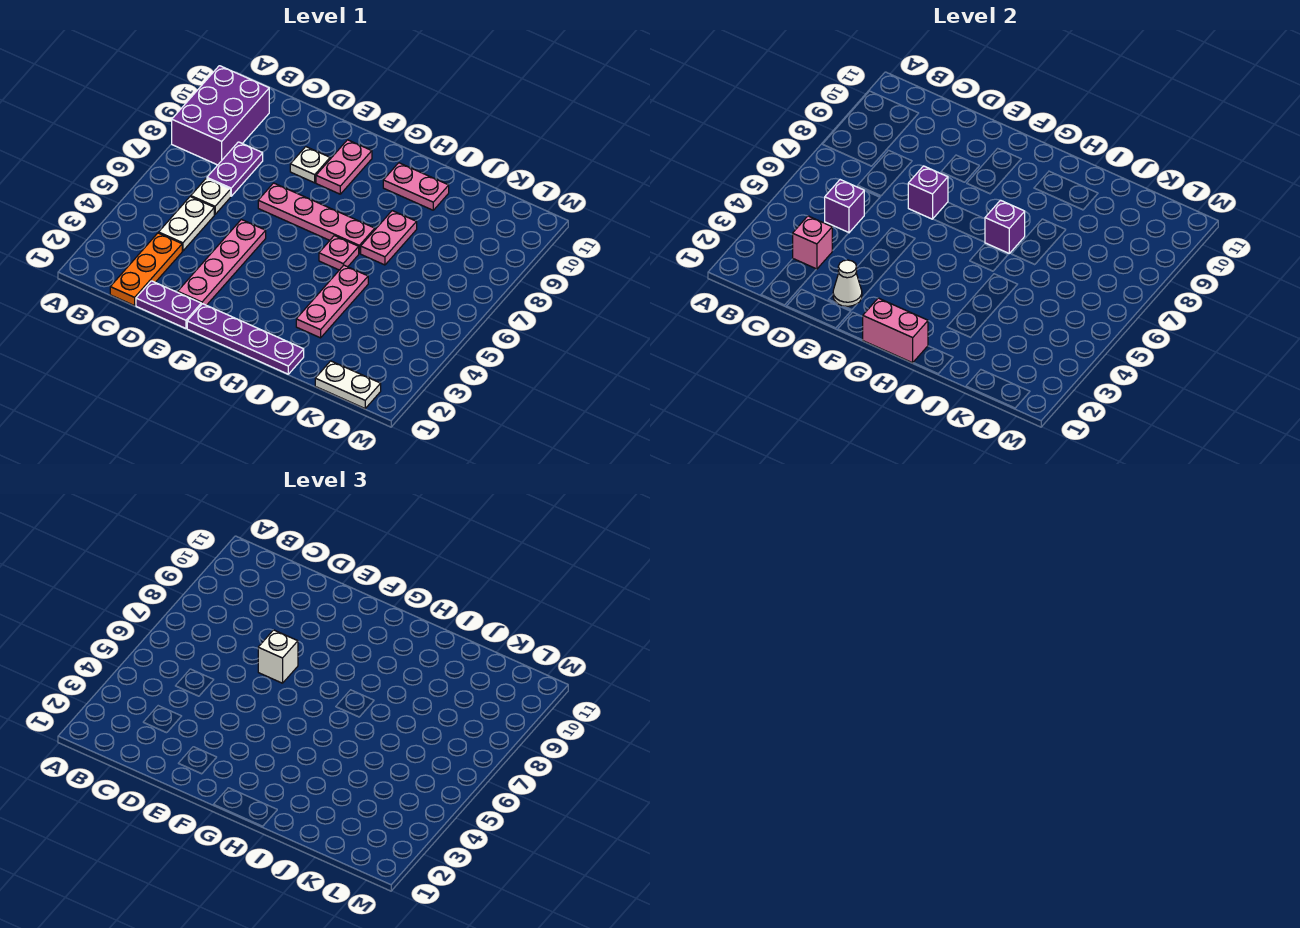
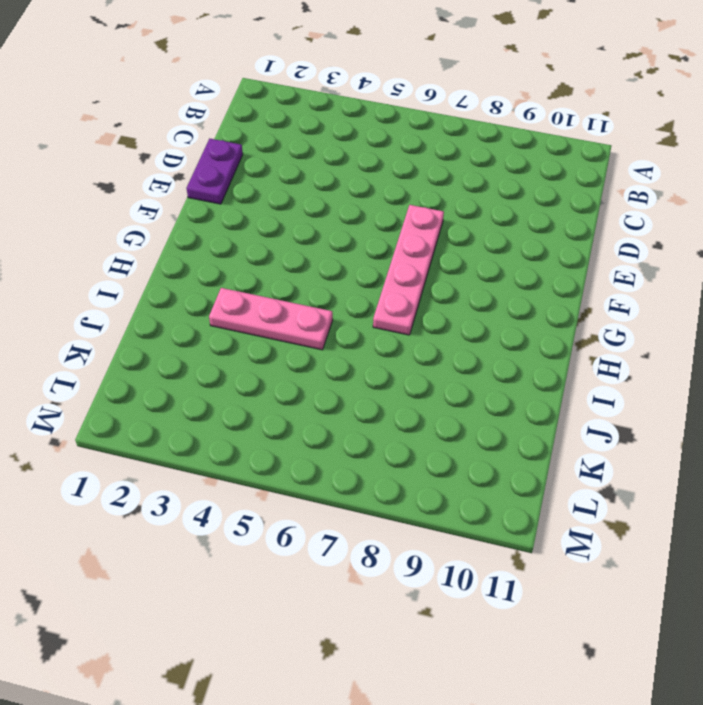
none -> purple 2x3 brick [172,66,269,165]
none -> orange 1x3 plate [110,233,182,306]
none -> white 1x2 plate [159,197,214,251]

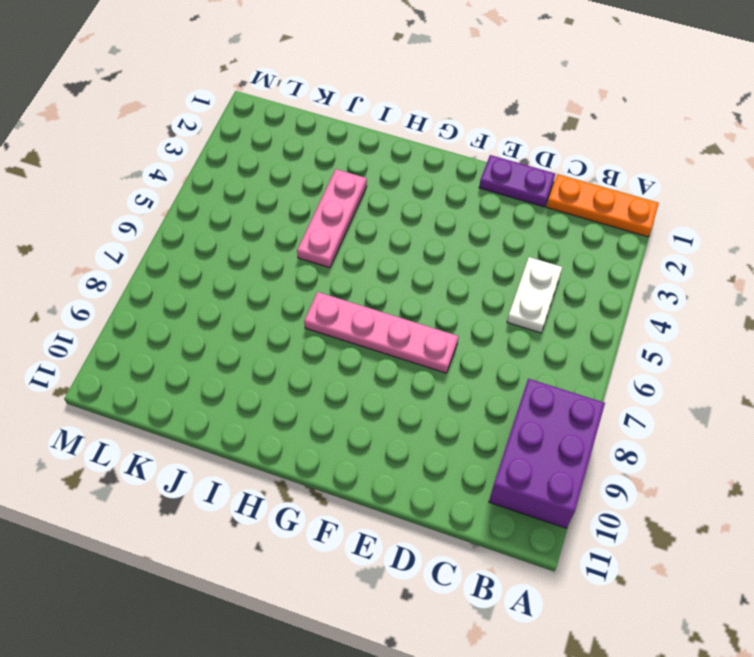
orange 1x3 plate [547,174,659,237] -> orange 1x3 plate turned to [110,233,182,306]
none -> white 1x1 plate [191,178,231,214]
none -> purple 1x2 plate [207,142,263,196]
none -> pink 1x4 plate [178,219,266,305]

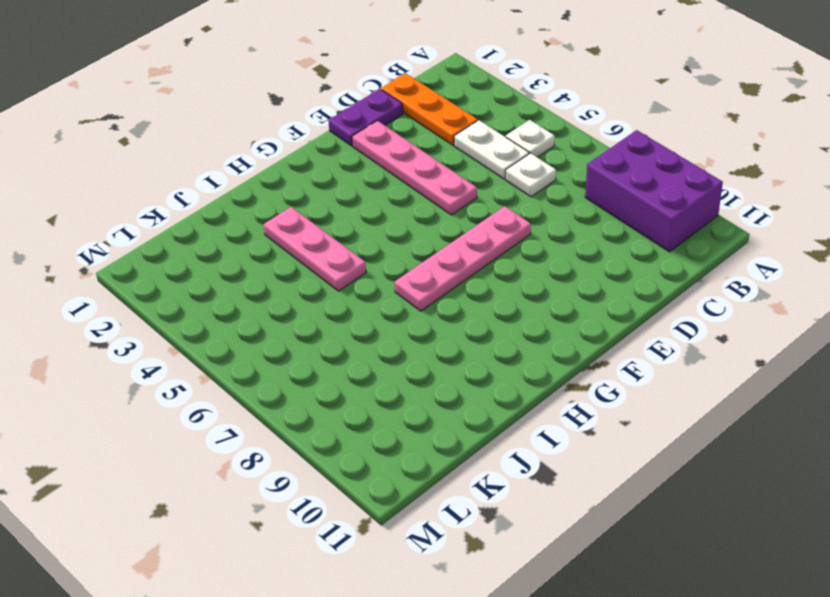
white 1x1 plate [506,120,554,157] -> white 1x1 plate moved to [290,147,330,183]
none -> purple 1x2 plate [207,142,263,196]
none -> purple 1x4 plate [187,304,304,374]
none -> pink 1x2 plate [316,140,372,194]

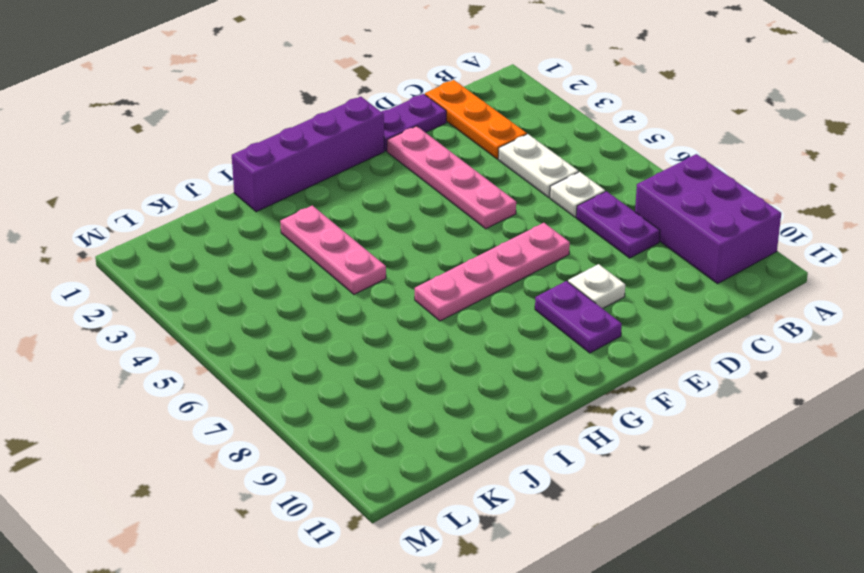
purple 1x4 brick [232,97,384,212] -> purple 1x4 plate [187,304,304,374]
purple 1x2 plate [535,281,622,353] -> pink 1x2 plate [316,140,372,194]
none -> pink 1x1 plate [319,236,359,270]
none -> pink 1x2 plate [383,163,449,210]
none -> pink 1x2 plate [361,211,417,265]

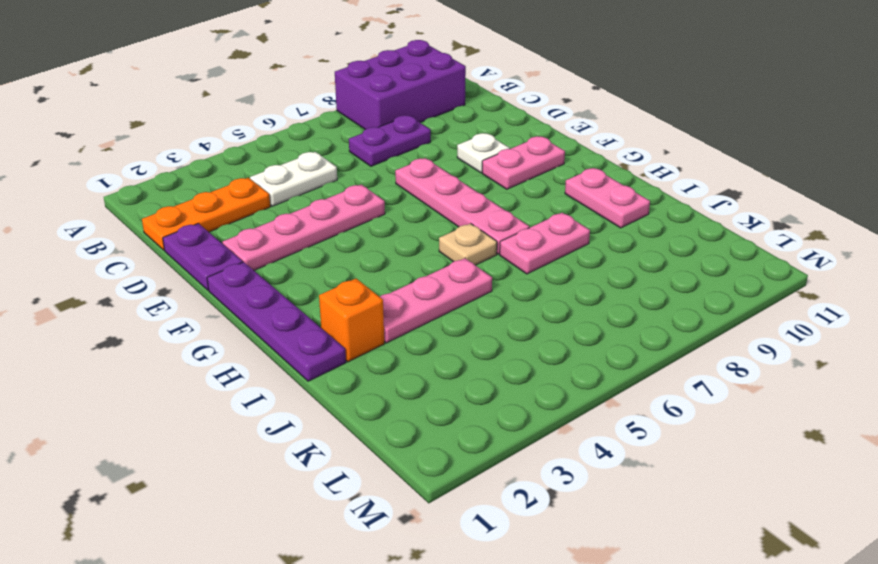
tan 1x1 plate [439,224,497,265] -> pink 1x1 plate [319,236,359,270]
orange 1x1 brick [319,279,384,362] -> none
none -> white 1x1 plate [191,178,231,214]
none -> white 1x2 plate [315,361,381,408]
none -> pink 1x1 brick [793,216,833,269]

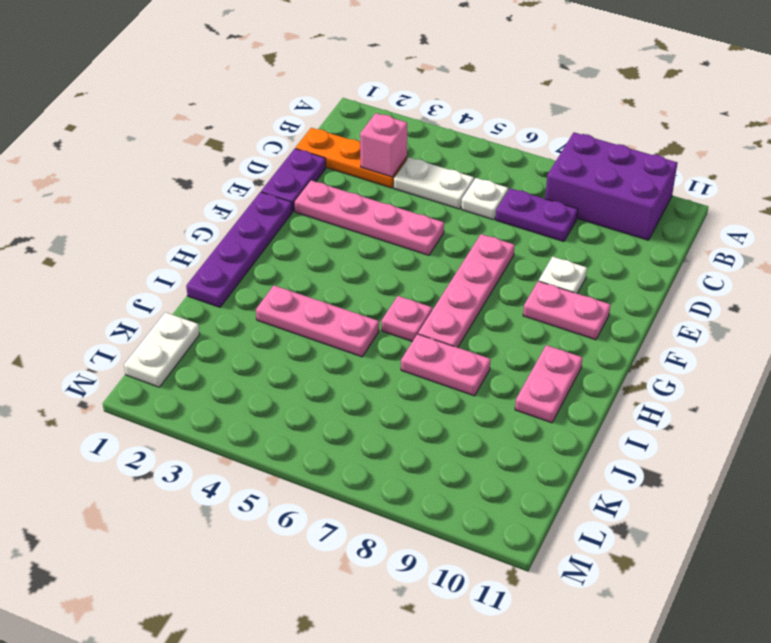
none -> purple 1x1 brick [825,180,864,233]
none -> white 1x1 cone [833,260,862,306]
none -> purple 1x1 brick [908,166,948,219]

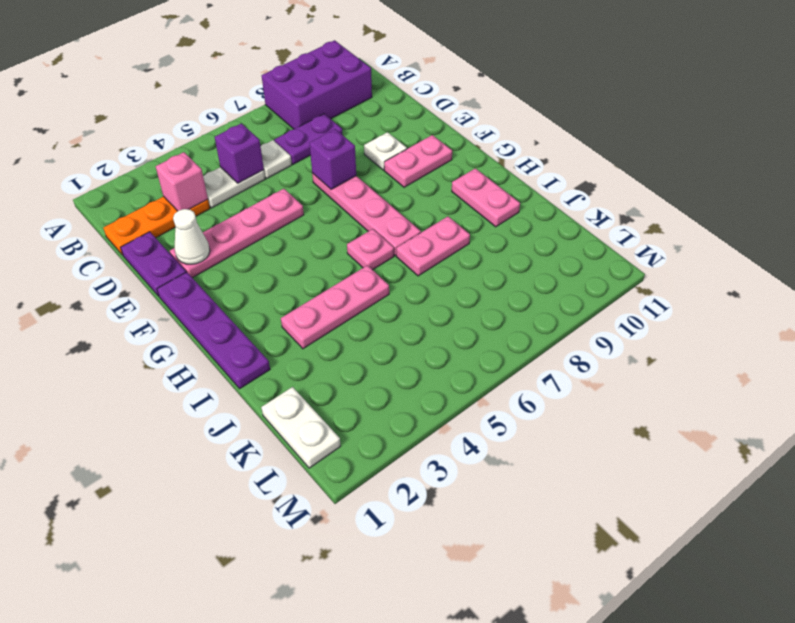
none -> pink 1x2 brick [863,298,928,363]
none -> purple 1x1 brick [985,200,1025,253]
none -> white 1x1 brick [258,630,298,683]

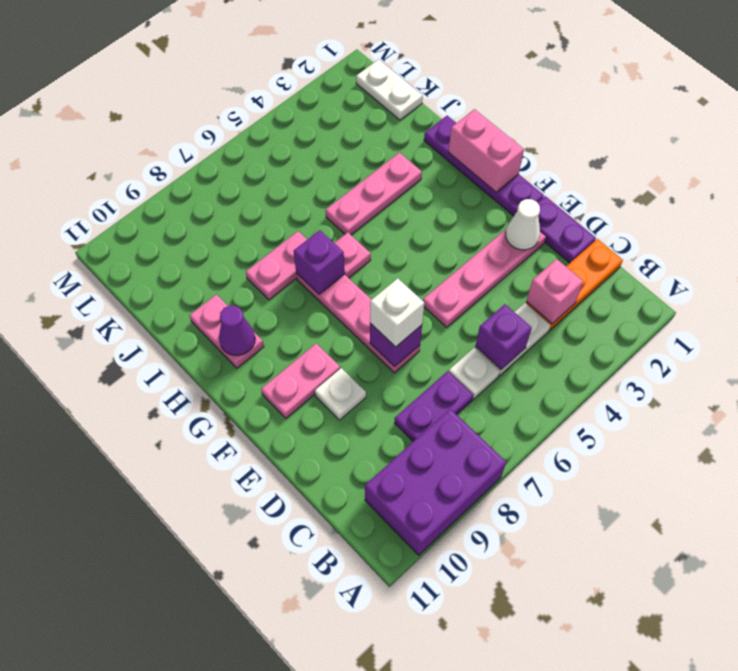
purple 1x1 cone [219,305,255,355] -> none

